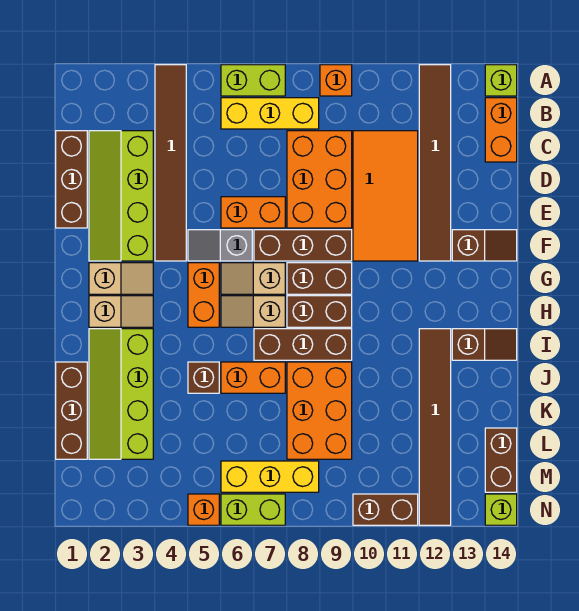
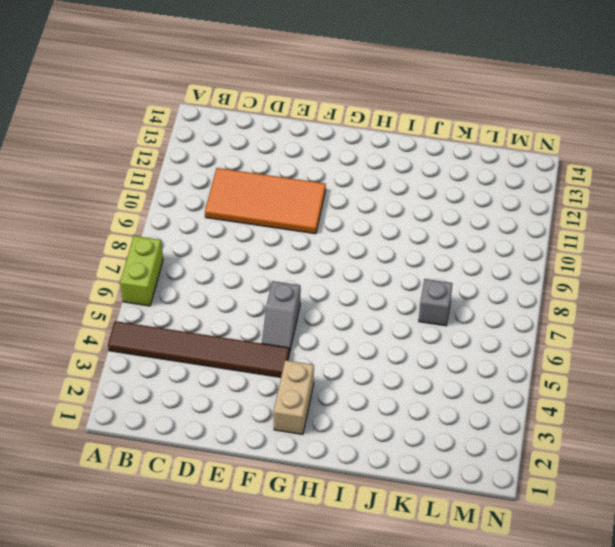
tan 1x2 brick [274,360,314,435] -> tan 1x2 slope [89,263,153,294]
grey 1x1 brick [419,279,453,326] -> none
none -> orange 1x1 brick [320,65,352,96]
none -> brown 1x6 tile [419,65,451,261]
none -> lime 1x1 brick [485,65,517,96]
none -> yellow 1x3 brick [221,98,319,129]

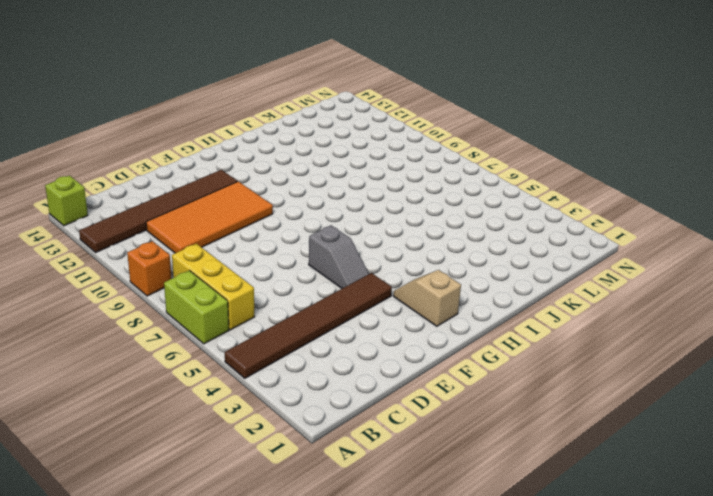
none -> orange 1x2 brick [485,98,517,162]
none -> brown 1x3 brick [56,131,87,228]
none -> lime 2x4 slope [89,131,153,261]
none -> orange 2x3 brick [287,131,352,228]

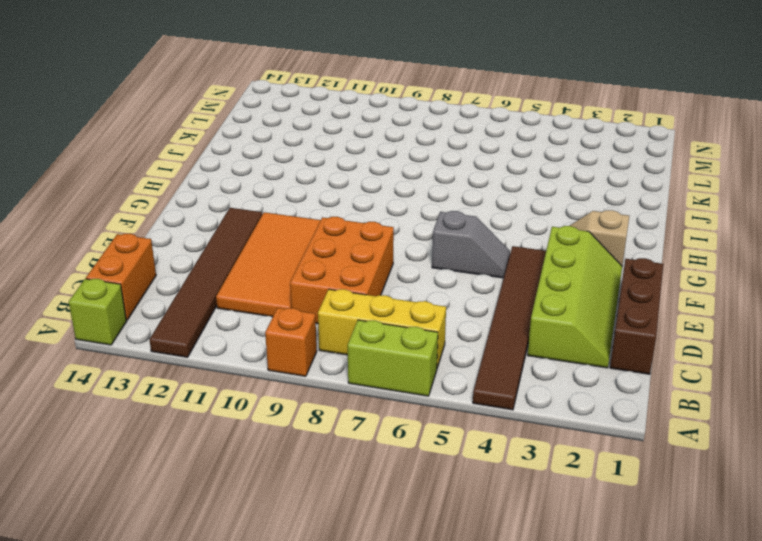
none -> orange 1x2 brick [221,197,285,228]
none -> brown 1x3 brick [254,230,352,261]
none -> brown 1x2 slope [452,230,517,261]
none -> orange 1x2 brick [188,263,219,327]

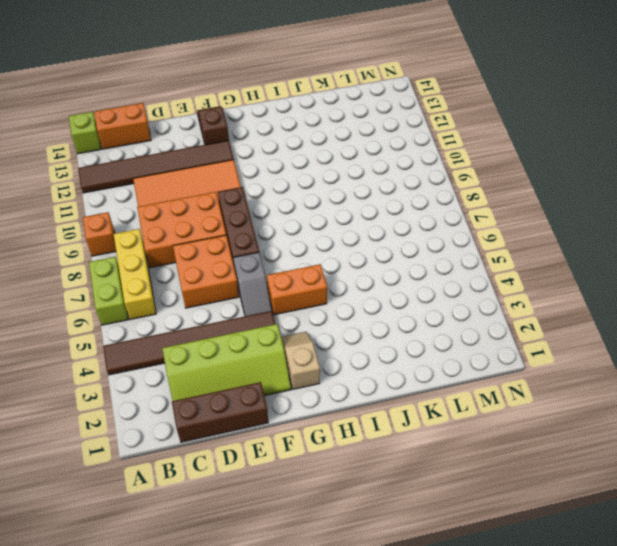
orange 2x2 brick [173,235,239,308] -> orange 1x2 brick [221,197,285,228]
none -> tan 1x2 slope [221,263,285,294]
none -> brown 1x2 brick [287,263,352,294]
none -> tan 1x2 slope [89,296,153,327]
none -> tan 1x2 slope [221,296,285,327]

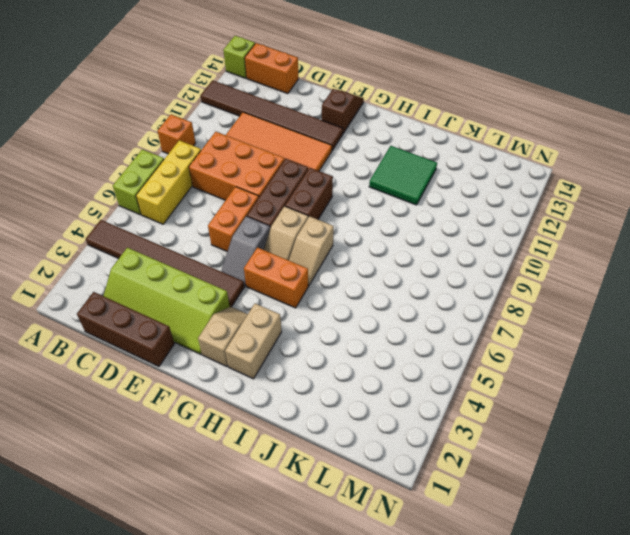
tan 1x2 brick [225,304,282,379] -> tan 1x2 slope [89,296,153,327]
green 2x2 tile [369,146,437,205] -> brown 1x6 tile [419,329,451,525]
none -> brown 1x2 brick [287,296,352,327]
none -> lime 2x4 slope [89,329,153,459]
none -> brown 1x3 brick [254,329,352,360]
none -> brown 1x2 slope [452,329,517,360]

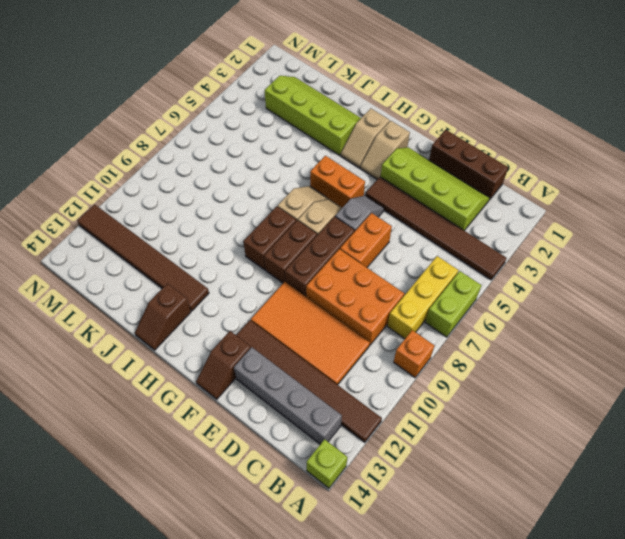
grey 1x4 brick [234,347,342,444] -> none
none -> orange 1x2 brick [485,98,517,162]
none -> brown 1x3 brick [254,329,352,360]
none -> brown 1x3 brick [56,362,87,459]
none -> brown 1x1 brick [188,362,219,393]

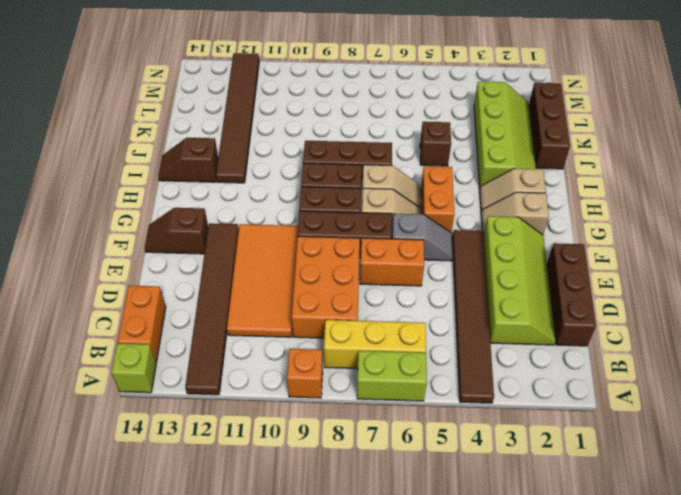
none -> orange 1x2 brick [221,362,285,393]
none -> orange 2x3 brick [287,362,352,459]
none -> brown 1x2 brick [485,428,517,492]
none -> yellow 1x3 brick [221,461,319,492]

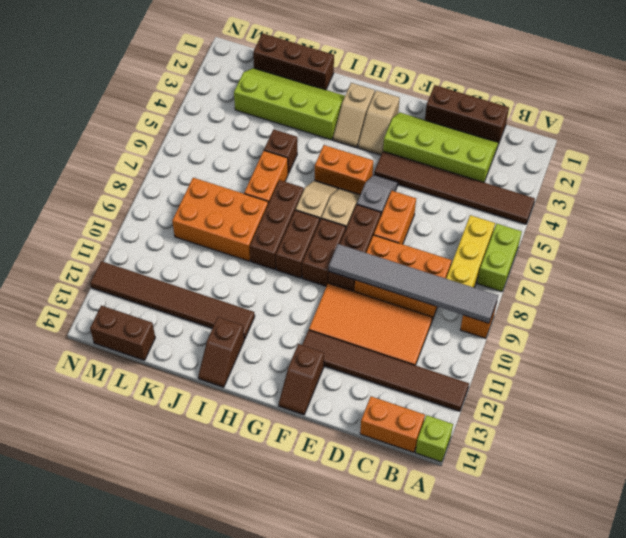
grey 1x6 tile [329,244,498,323] -> none
none -> yellow 1x3 brick [221,461,319,492]
none -> orange 1x1 brick [188,494,219,525]
none -> lime 1x2 brick [221,494,285,525]
none -> brown 1x2 brick [353,494,418,525]

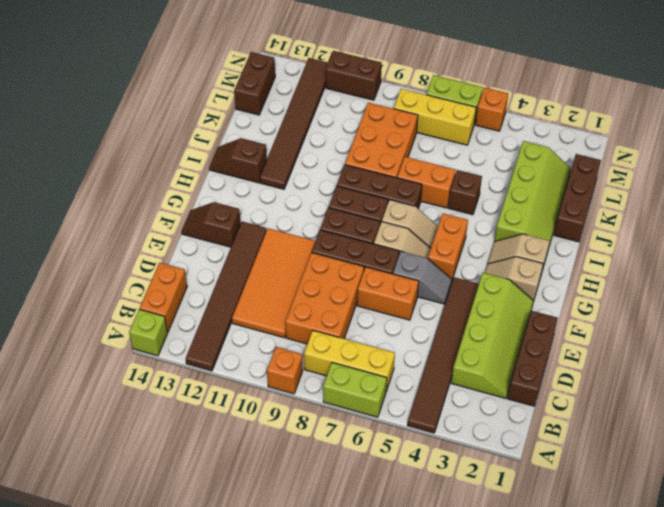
none -> lime 1x1 brick [485,494,517,525]

